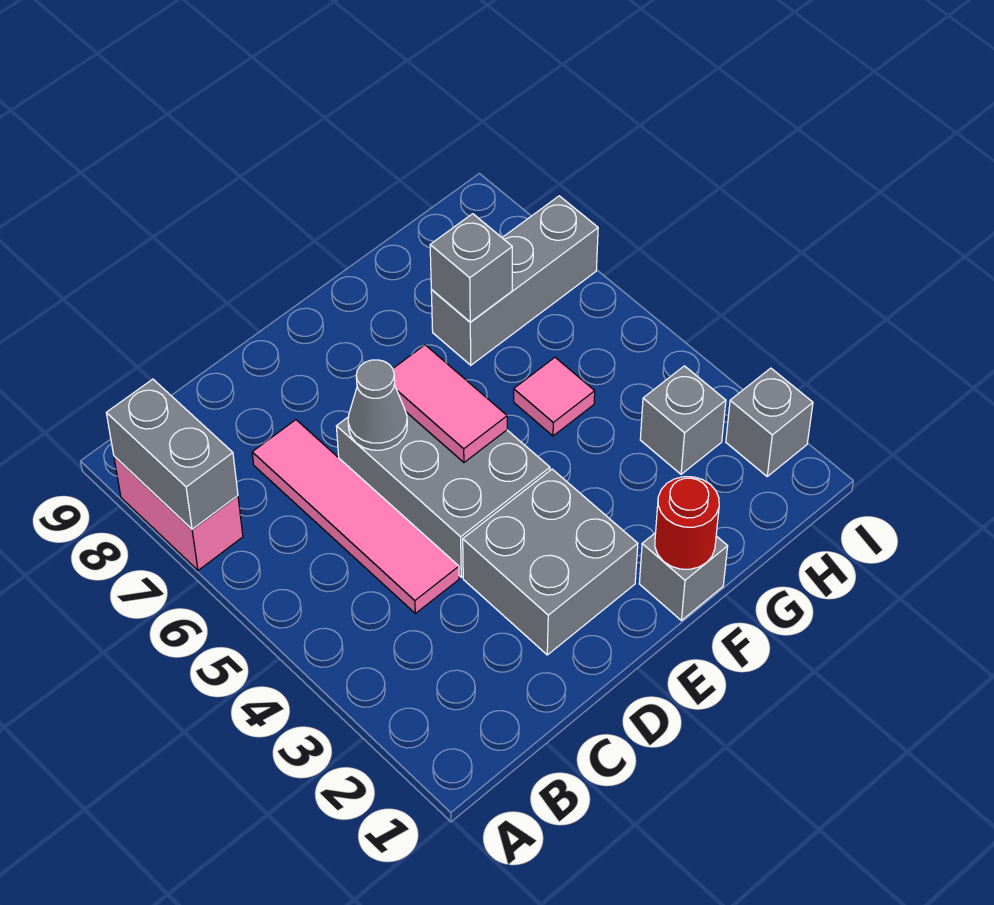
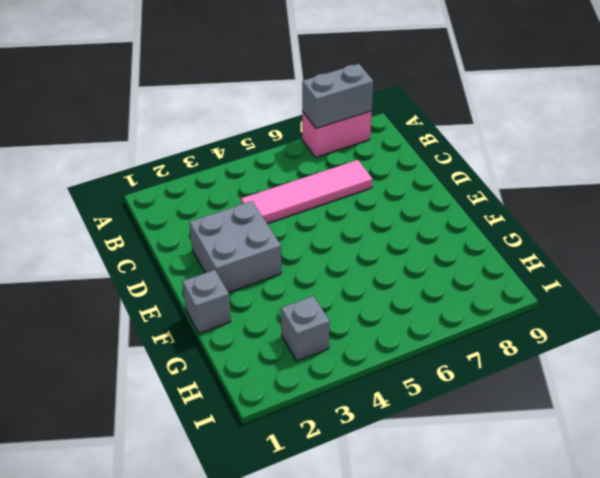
none -> grey 2x3 brick [336,412,550,577]
none -> pink 1x1 tile [514,358,595,436]
none -> grey 1x3 brick [431,196,598,365]

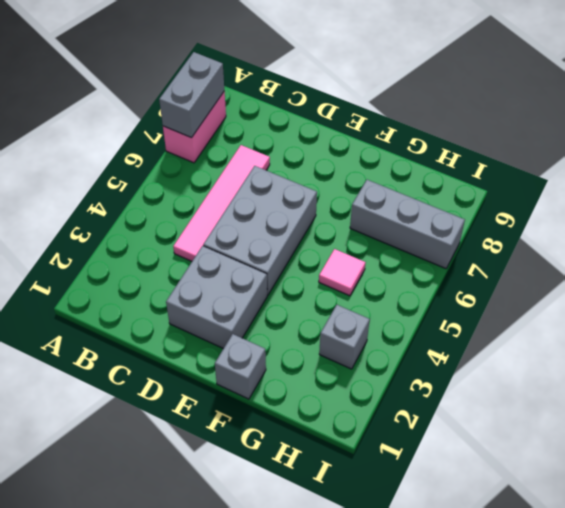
none -> grey 1x1 brick [726,368,813,476]
none -> grey 1x1 cone [348,360,407,450]
none -> pink 1x2 tile [393,345,507,462]

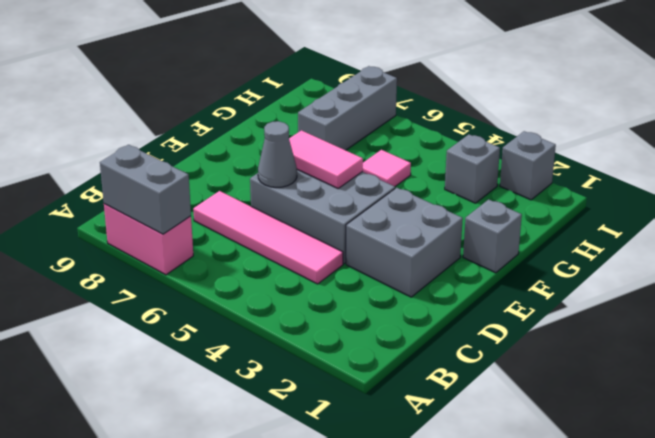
none -> red 1x1 round brick [655,477,719,569]
none -> grey 1x1 brick [430,214,512,322]

